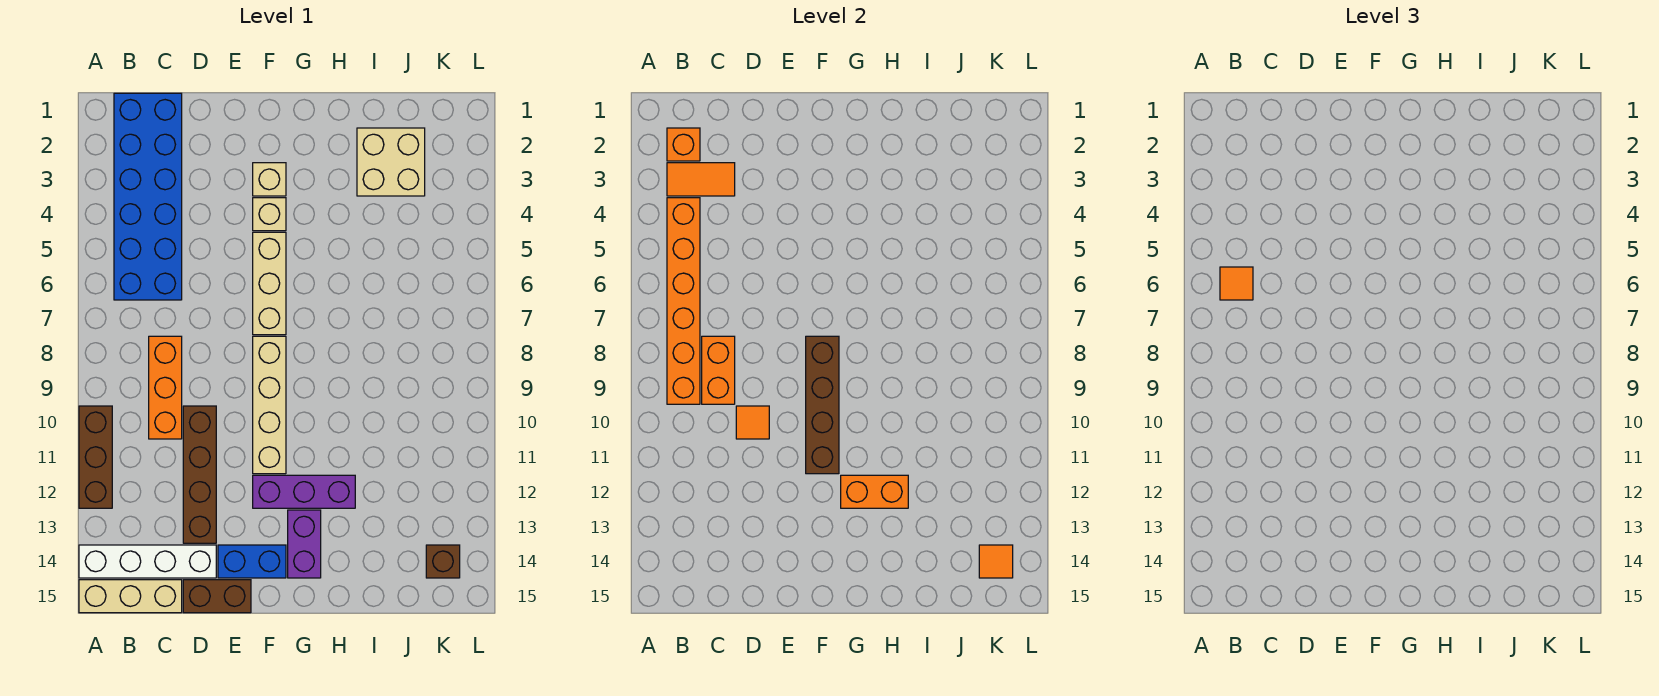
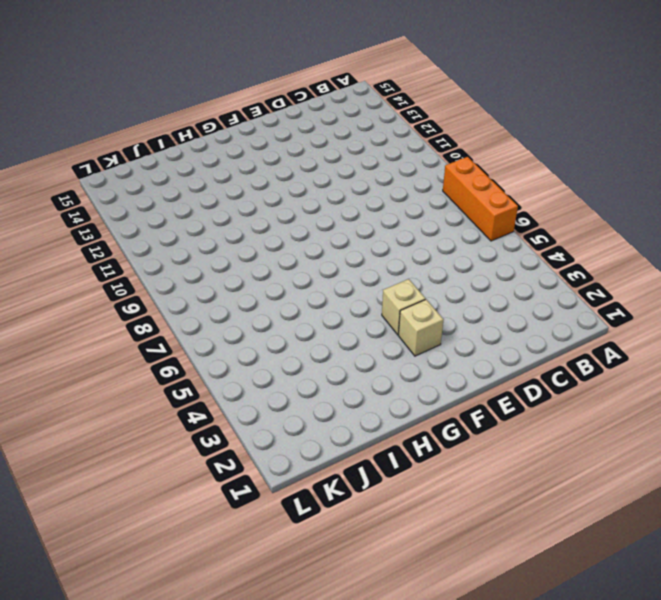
orange 1x3 brick [443,157,518,241] -> orange 1x3 brick moved to [149,336,182,439]
none -> brown 1x3 brick [79,406,112,508]
none -> white 1x4 brick [79,545,216,578]
none -> tan 1x3 brick [79,580,182,613]

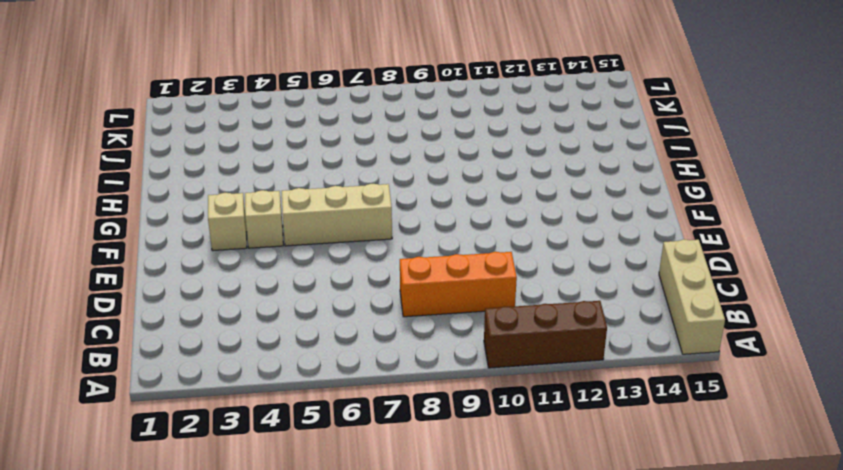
none -> white 1x4 brick [79,545,216,578]
none -> blue 2x6 brick [114,93,182,300]
none -> brown 1x4 brick [183,406,216,543]

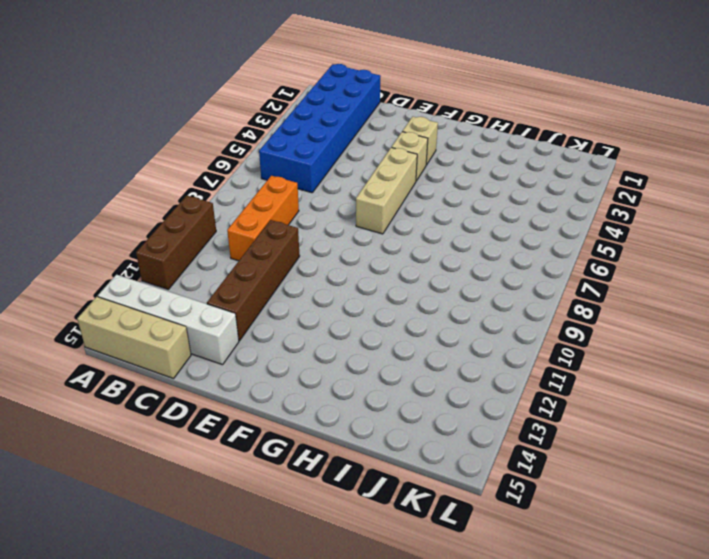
none -> brown 1x2 brick [183,580,251,613]
none -> blue 1x2 brick [218,545,286,578]
none -> tan 1x4 brick [253,336,286,474]

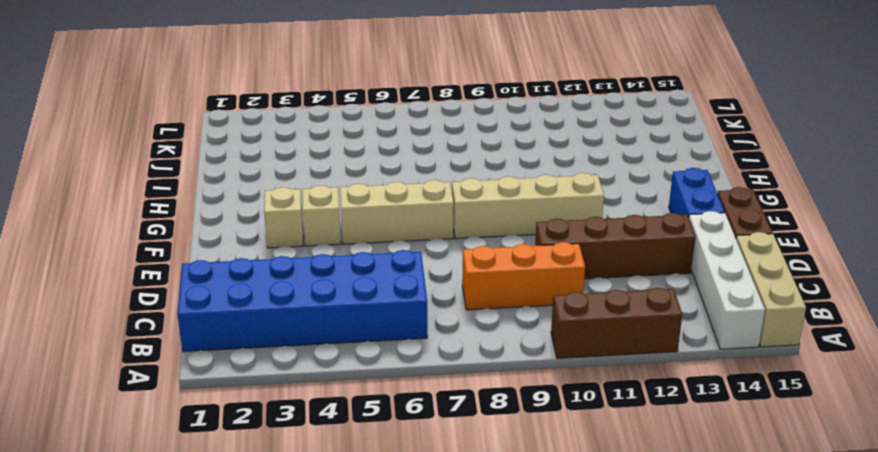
none -> purple 1x3 brick [253,475,355,508]
none -> purple 1x2 brick [288,510,321,578]
none -> tan 2x2 brick [357,128,425,196]

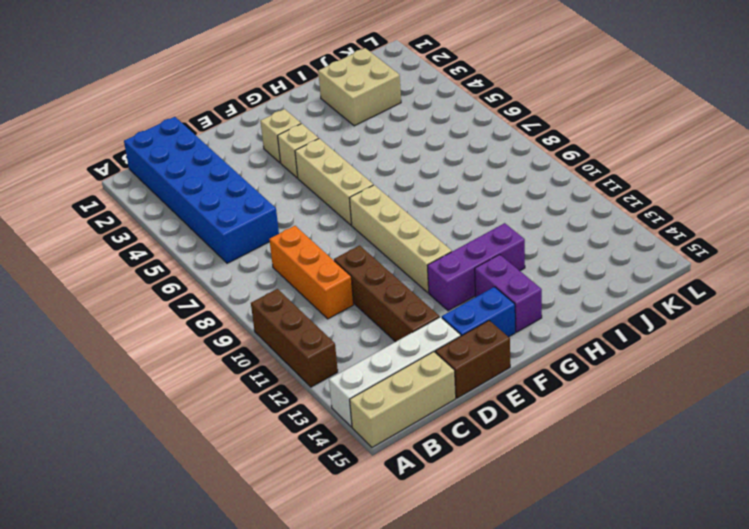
none -> brown 1x1 brick [426,545,460,578]
none -> orange 1x1 brick [667,128,700,161]
none -> orange 1x2 tile [667,163,735,196]

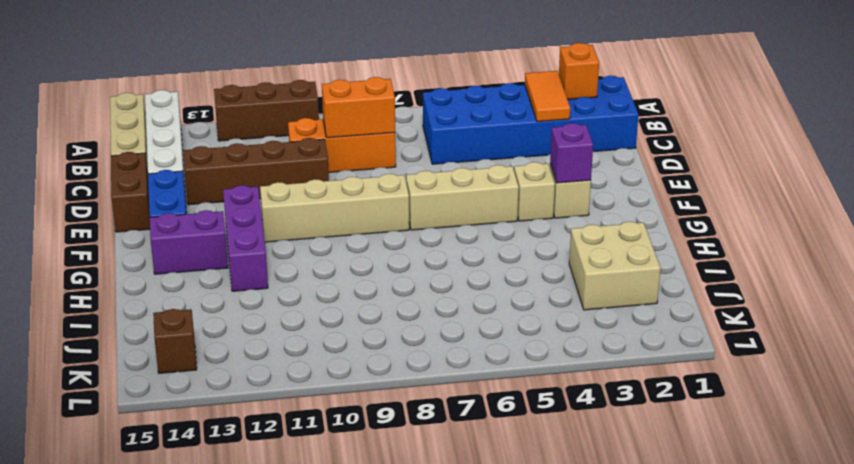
purple 1x1 brick [550,123,593,183] -> none
none -> orange 1x6 brick [667,198,700,404]
none -> orange 1x1 tile [736,406,769,439]
none -> brown 1x4 brick [806,336,839,474]

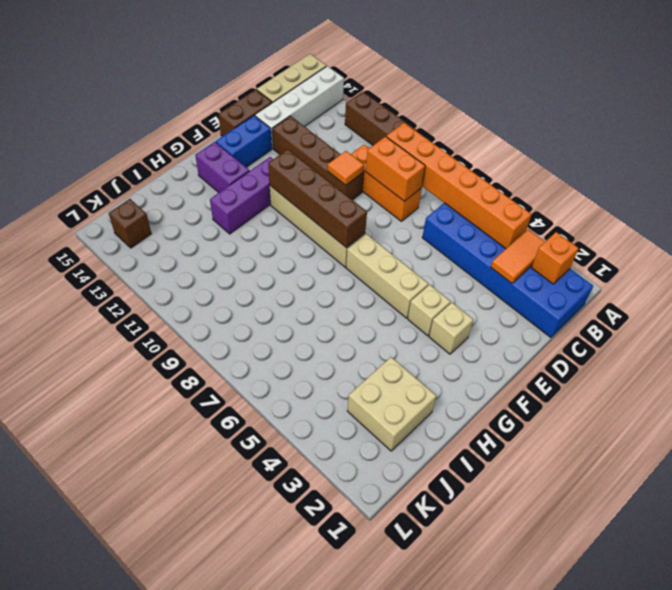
none -> orange 1x2 brick [841,475,908,508]
none -> orange 1x1 tile [979,545,1013,578]
none -> orange 1x1 tile [1220,267,1253,300]

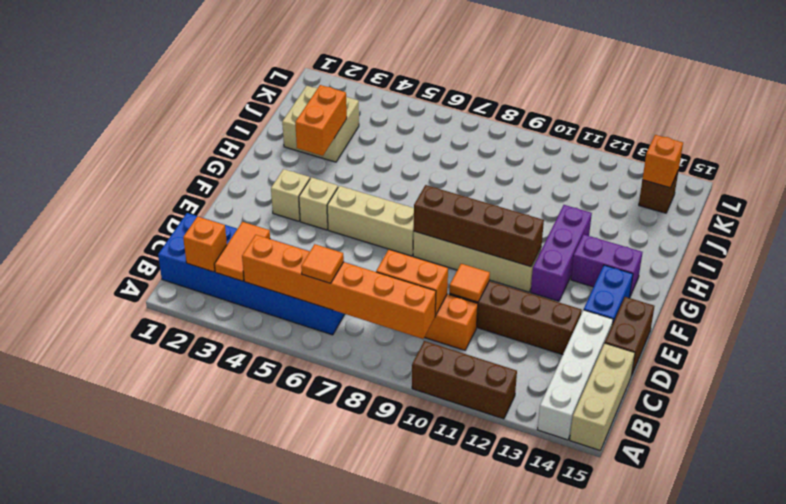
orange 1x2 brick [295,85,347,156] -> orange 1x2 brick moved to [841,475,908,508]
orange 1x1 brick [642,135,683,188] -> orange 1x1 tile [979,545,1013,578]

